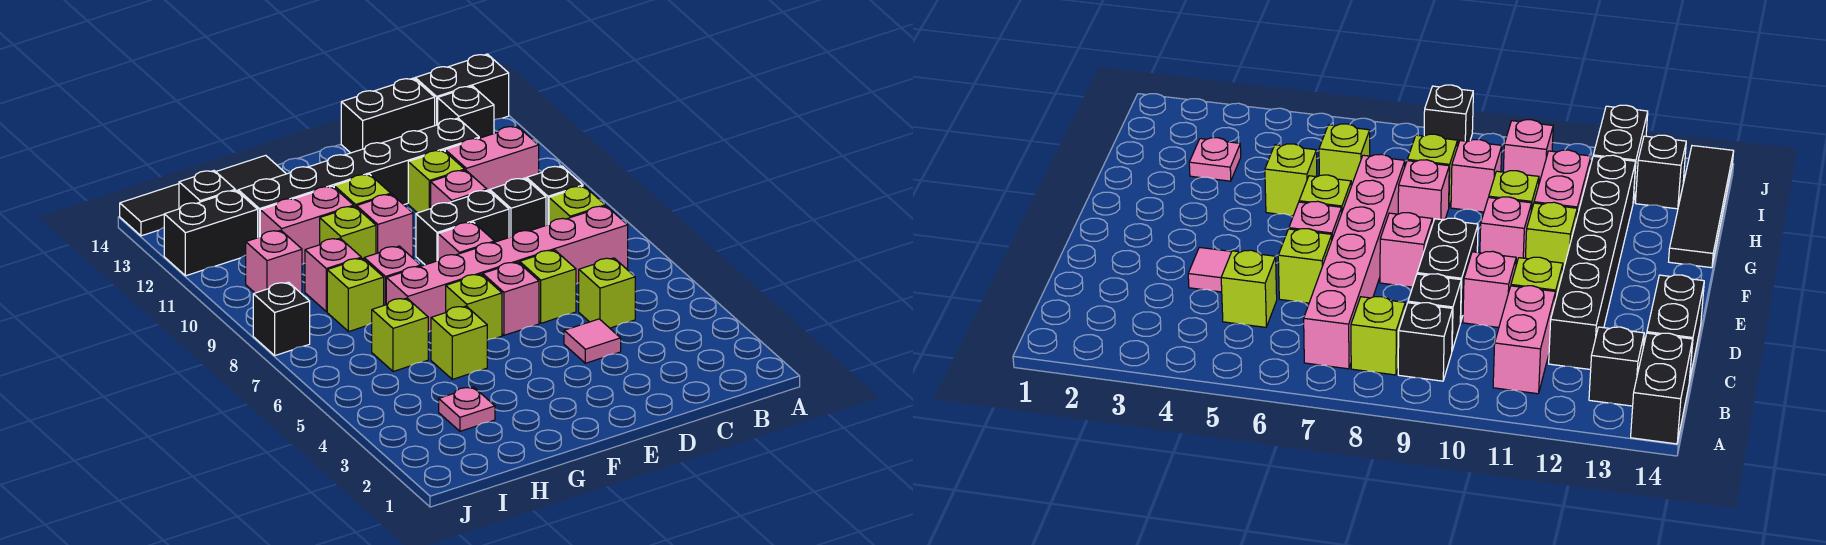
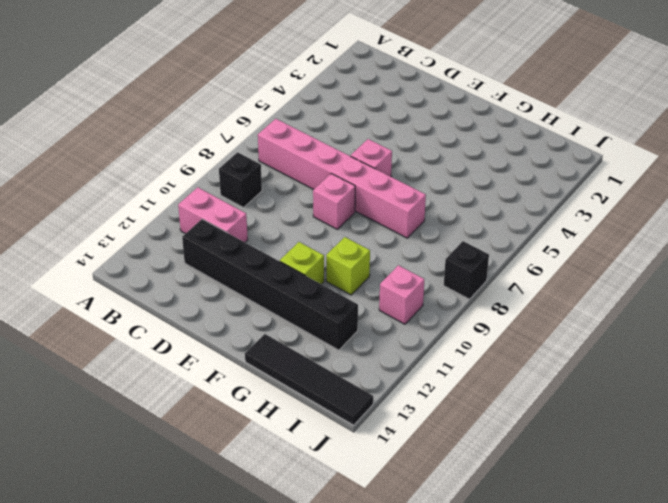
none -> black 1x2 brick [415,54,509,125]
none -> lime 1x1 brick [549,186,605,224]
none -> black 1x1 brick [438,86,494,138]
none -> lime 1x1 brick [579,258,635,328]

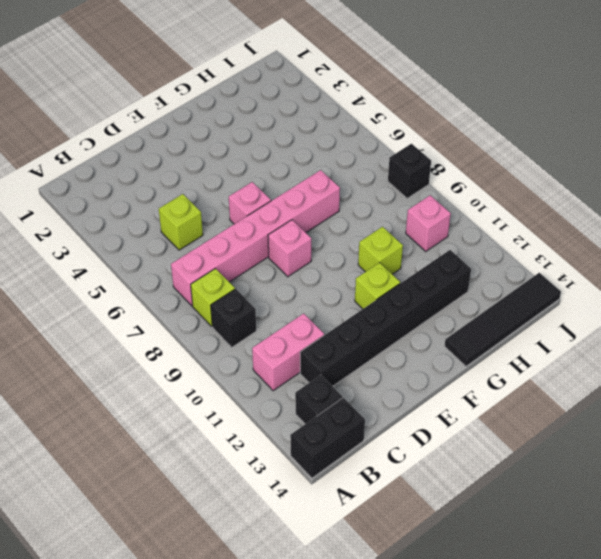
none -> black 1x1 brick [490,178,546,237]
none -> black 1x2 brick [341,78,435,153]
none -> pink 1x1 tile [564,319,621,363]
none -> lime 1x1 brick [520,250,576,323]

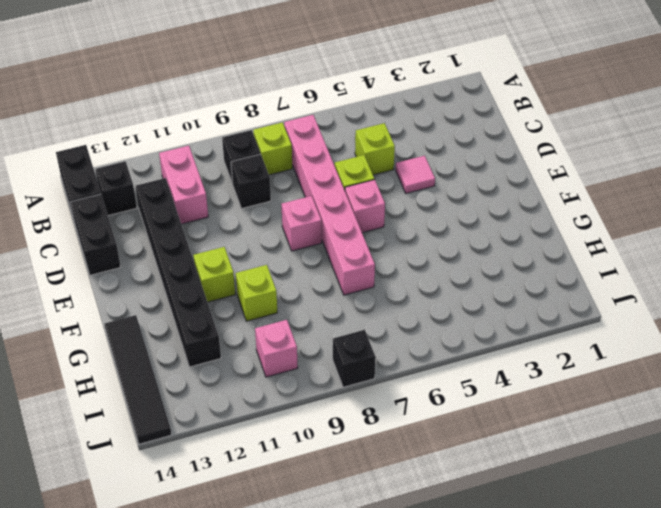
none -> black 1x2 brick [416,190,509,265]
none -> pink 1x1 brick [431,170,487,208]
none -> lime 1x1 brick [408,150,465,213]
none -> lime 1x1 brick [446,274,502,340]

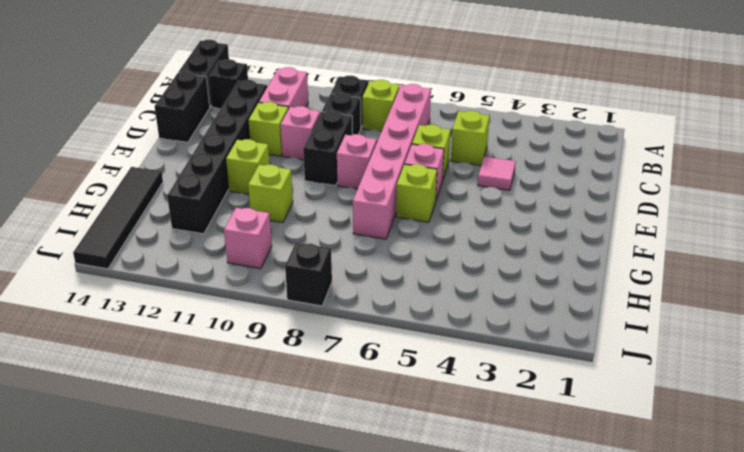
none -> pink 1x1 brick [357,194,413,257]
none -> lime 1x1 brick [431,306,487,379]
none -> pink 1x1 brick [364,246,421,305]
none -> pink 1x2 brick [260,186,354,264]

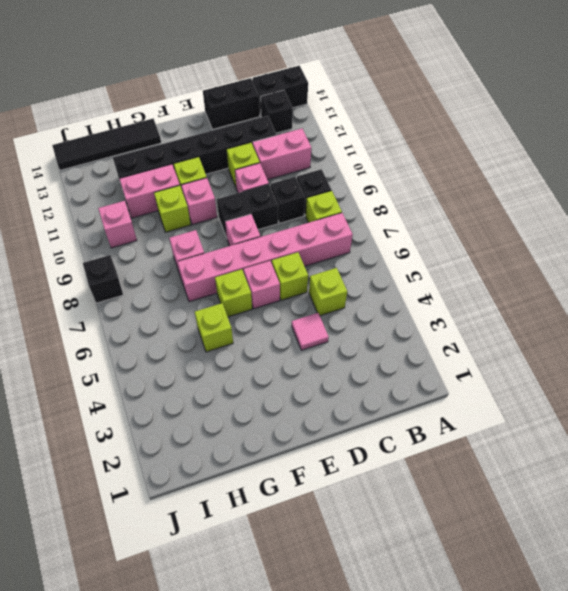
none -> pink 1x1 plate [439,387,495,431]
none -> lime 1x1 brick [372,298,428,371]
none -> lime 1x1 brick [327,258,384,332]
none -> pink 1x1 brick [305,238,361,312]

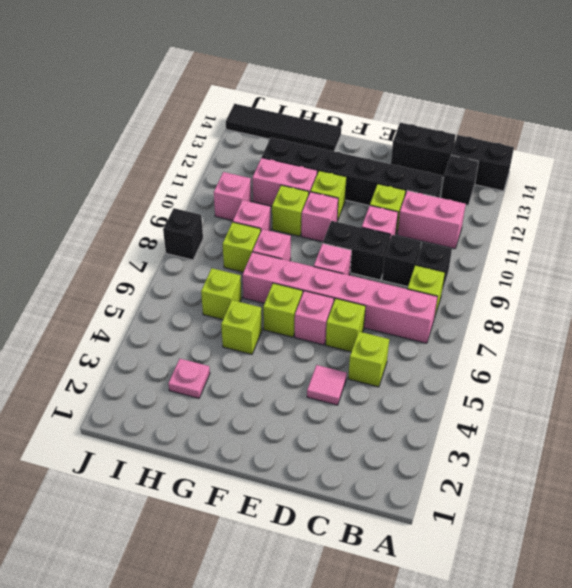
none -> black 1x2 brick [164,190,258,276]
none -> black 1x1 brick [179,171,235,209]

